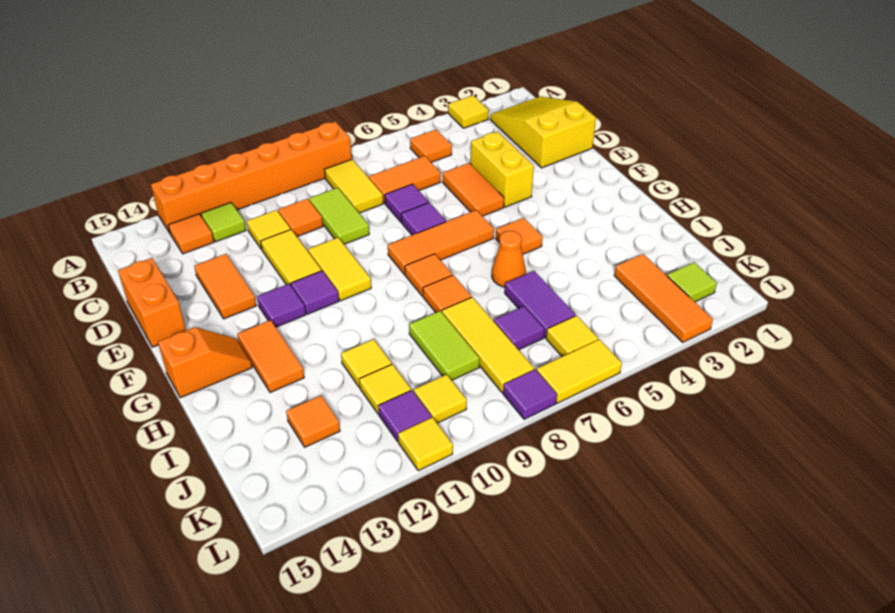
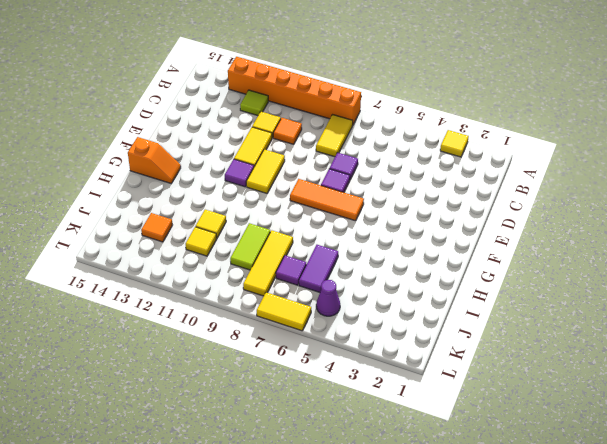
purple 1x1 cone [316,280,340,316] -> none
none -> yellow 2x3 slope [490,97,596,168]
none -> orange 1x1 tile [410,130,452,162]
none -> orange 1x1 tile [168,214,214,254]
none -> orange 1x2 tile [369,156,441,203]

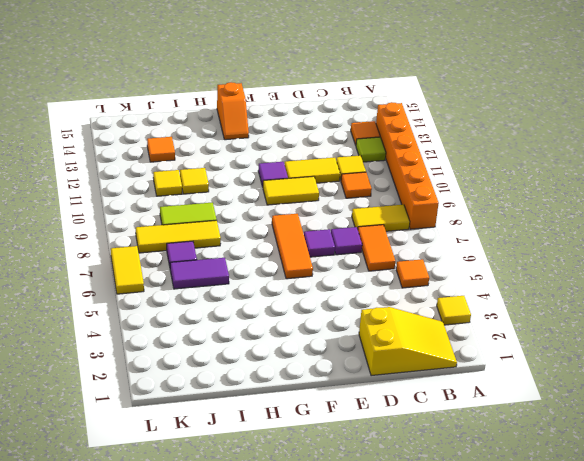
none -> lime 1x2 tile [309,188,369,244]
none -> yellow 1x2 brick [471,131,534,207]
none -> orange 1x2 tile [443,163,504,216]
none -> orange 1x2 tile [194,254,256,319]

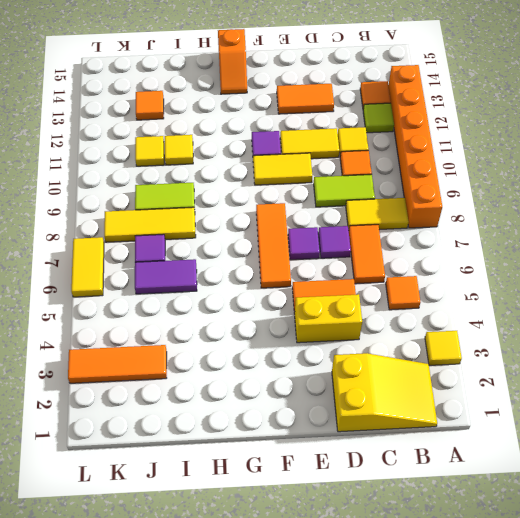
none -> orange 1x2 brick [118,258,186,347]
none -> purple 1x1 tile [257,284,306,327]
none -> orange 1x1 tile [496,218,542,254]
none -> orange 1x1 tile [405,254,452,296]

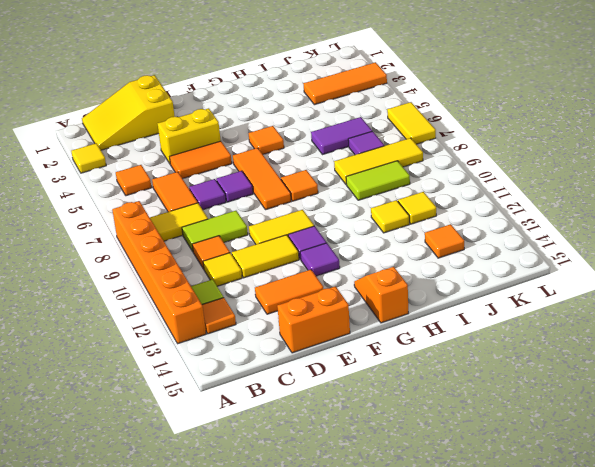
none -> orange 1x2 tile [237,320,304,393]
none -> orange 1x1 cone [492,231,526,287]
none -> orange 1x1 tile [423,275,471,312]
none -> lime 1x1 tile [667,263,717,302]

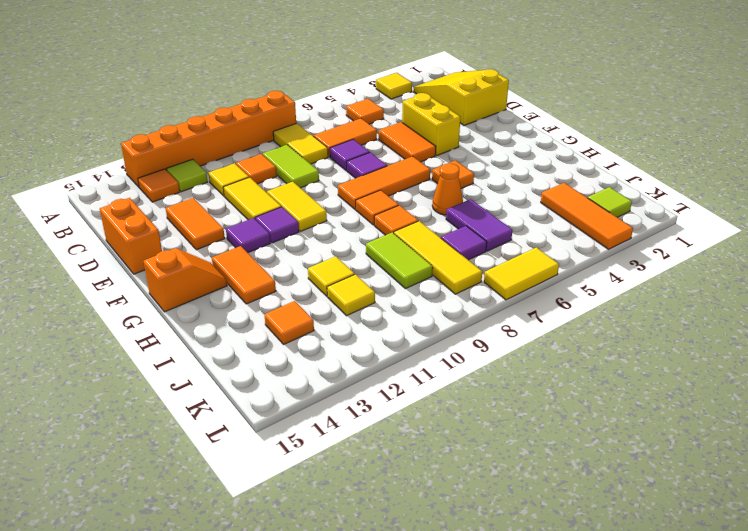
none -> yellow 1x1 tile [546,316,598,356]
none -> yellow 1x1 tile [414,374,467,423]
none -> purple 1x1 tile [378,390,432,441]
none -> purple 1x1 tile [503,369,557,419]

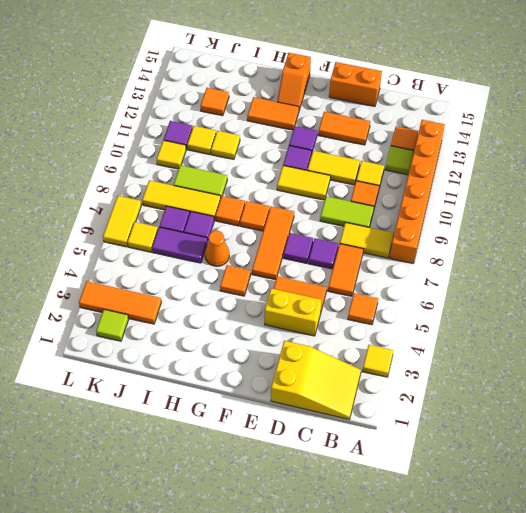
purple 1x1 tile [184,212,214,241] -> purple 1x1 tile moved to [503,369,557,419]
none -> yellow 1x1 tile [398,417,453,471]

